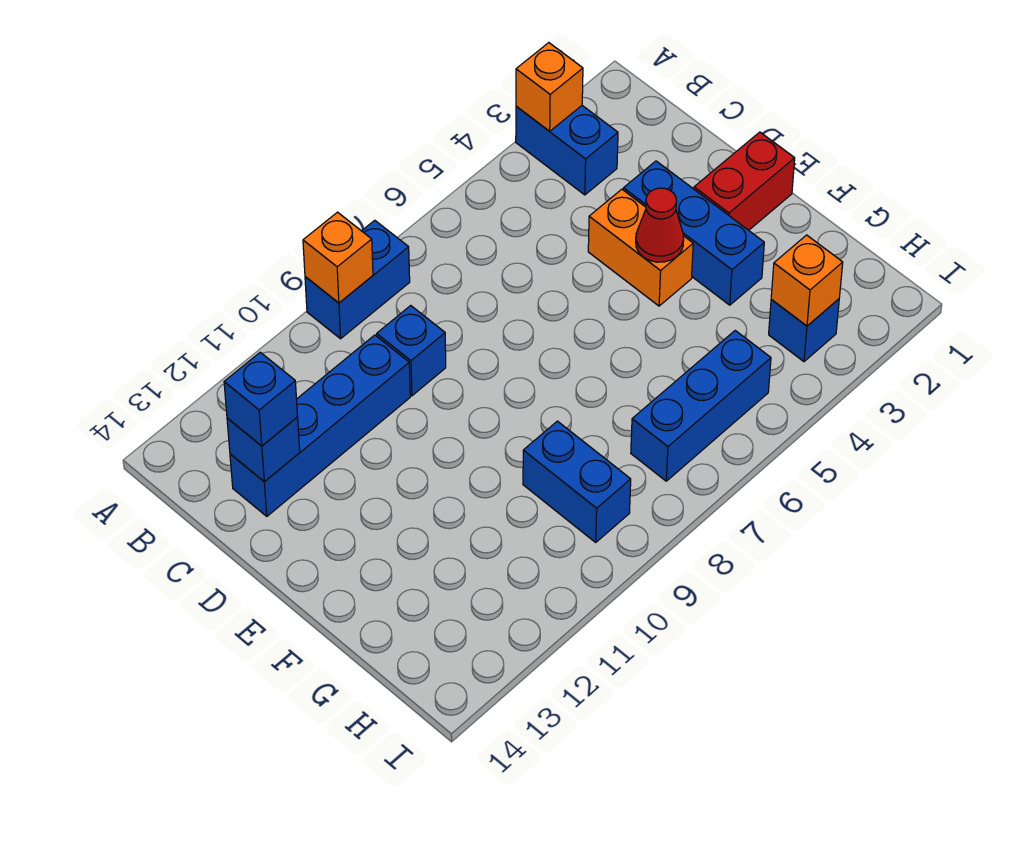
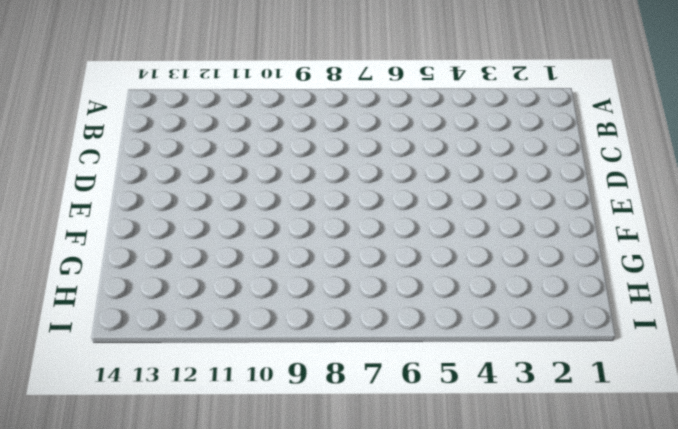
none -> blue 1x2 brick [516,106,618,195]
none -> blue 1x2 brick [305,220,410,339]
none -> blue 1x1 brick [377,306,446,396]

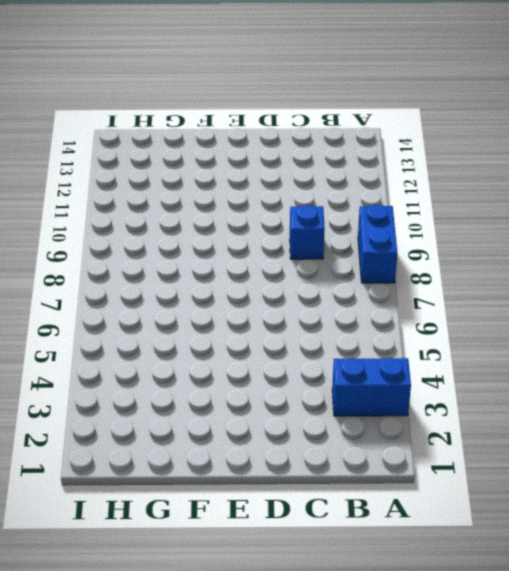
none -> blue 1x4 brick [230,335,410,516]
none -> blue 1x3 brick [623,161,764,305]
none -> orange 1x2 brick [588,189,693,306]

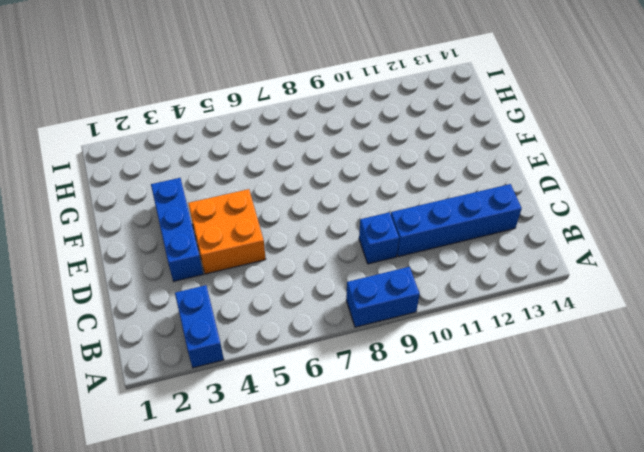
orange 2x2 brick [188,189,266,274] -> orange 1x2 brick [588,189,693,306]
none -> red 1x2 brick [694,132,795,230]
none -> blue 1x2 brick [523,421,631,542]
none -> blue 1x1 brick [769,299,839,362]

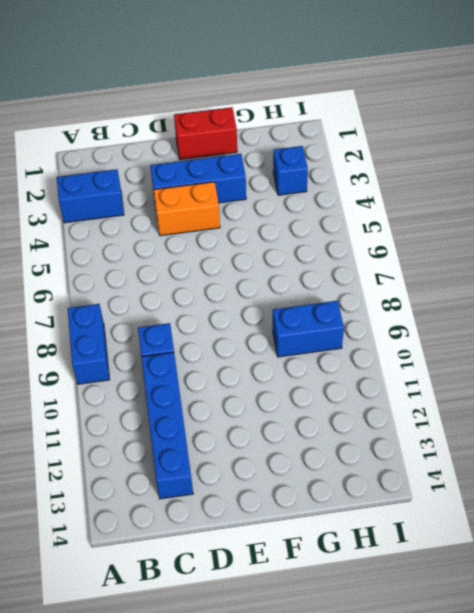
red 1x2 brick [174,107,237,160] -> red 1x2 brick turned to [694,132,795,230]
none -> blue 1x3 brick [631,331,771,481]
none -> orange 1x1 brick [516,43,583,131]
none -> orange 1x1 brick [303,212,373,303]

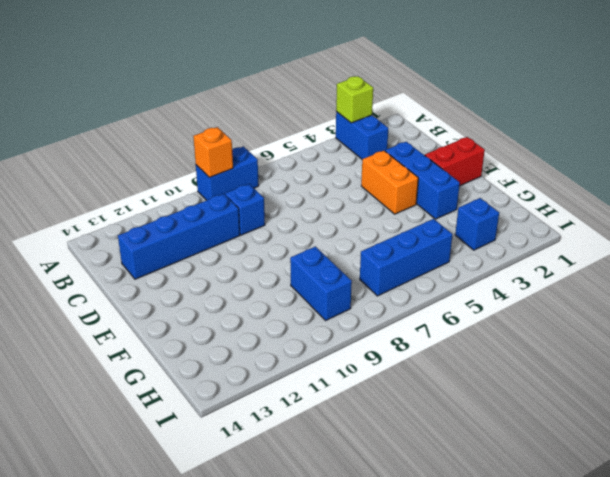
lime 1x1 brick [336,76,373,123] -> orange 1x1 brick [516,43,583,131]
none -> blue 1x1 brick [227,417,300,482]
none -> red 1x1 cone [636,188,684,262]
none -> orange 1x1 brick [771,235,843,326]

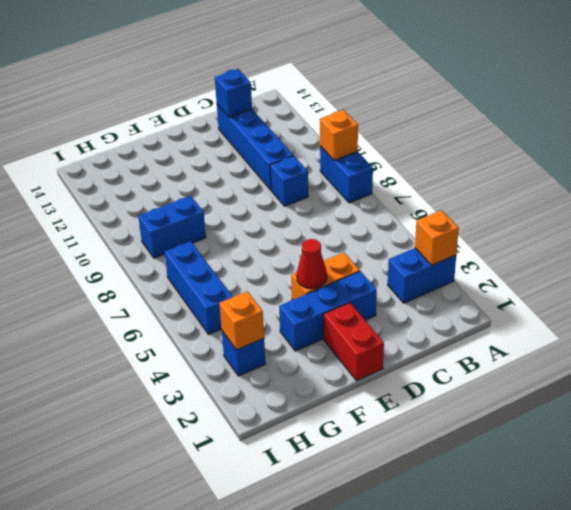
none -> blue 1x1 brick [224,352,298,446]

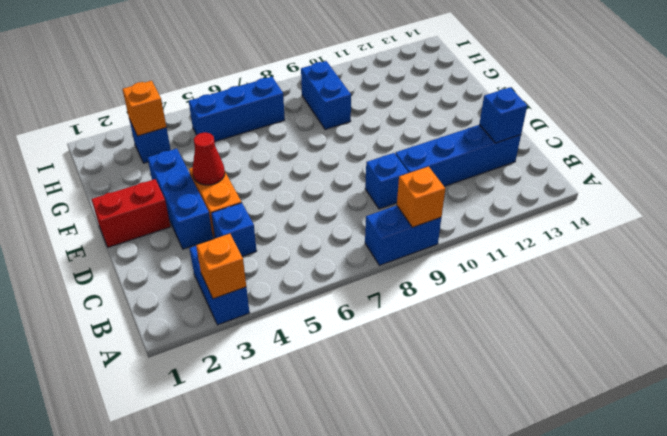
blue 1x1 brick [211,203,257,256] -> blue 1x1 brick moved to [224,352,298,446]

